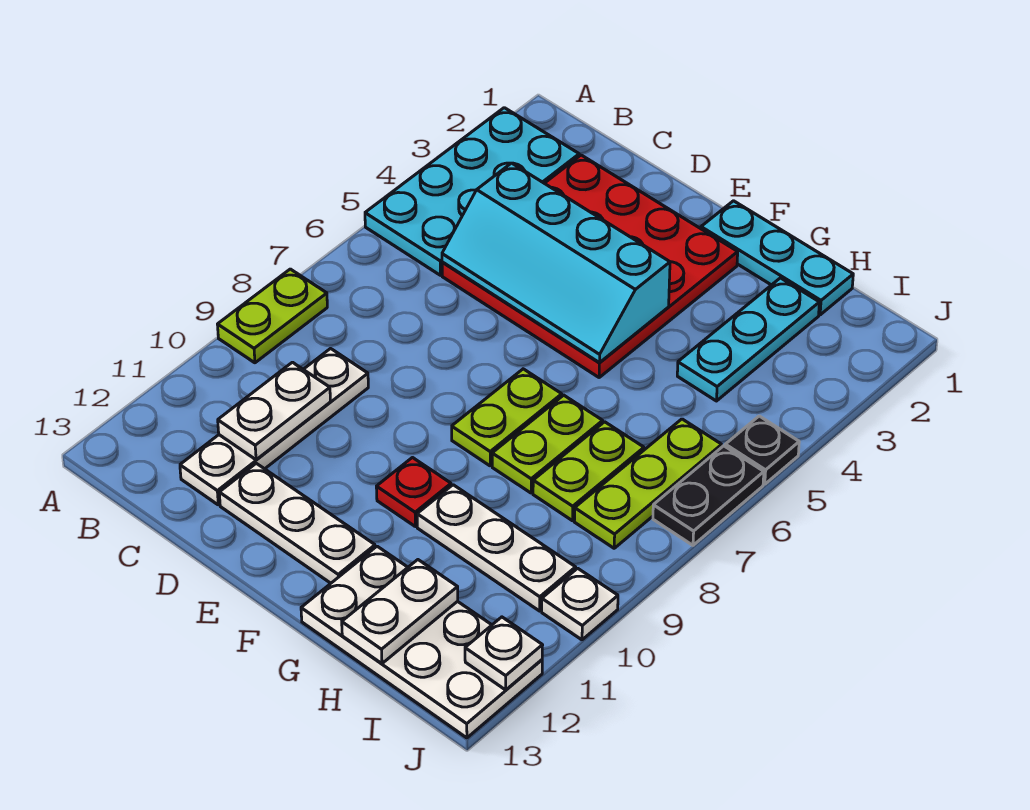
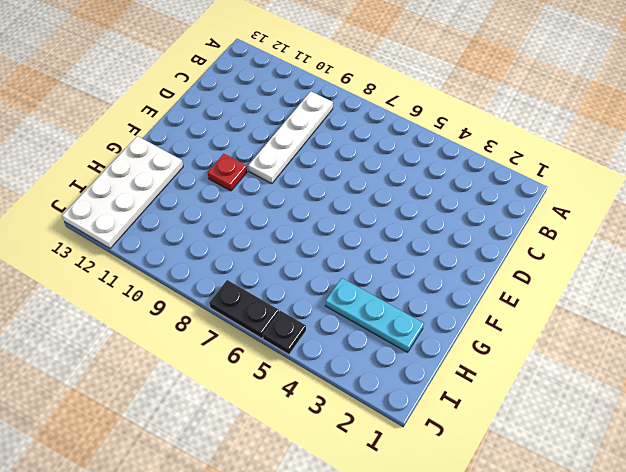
white 1x4 plate [248,91,333,184] -> white 1x4 plate turned to [180,349,368,505]
none -> cyan 2x4 plate [365,108,579,275]
none -> lime 1x2 plate [217,269,327,363]
none -> red 4x4 plate [442,155,738,377]

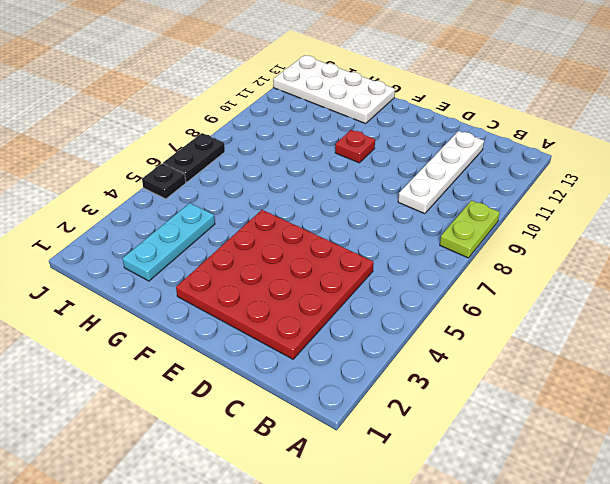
none -> cyan 2x4 plate [365,108,579,275]
none -> white 1x3 plate [219,463,375,583]
none -> cyan 1x3 plate [701,201,853,315]

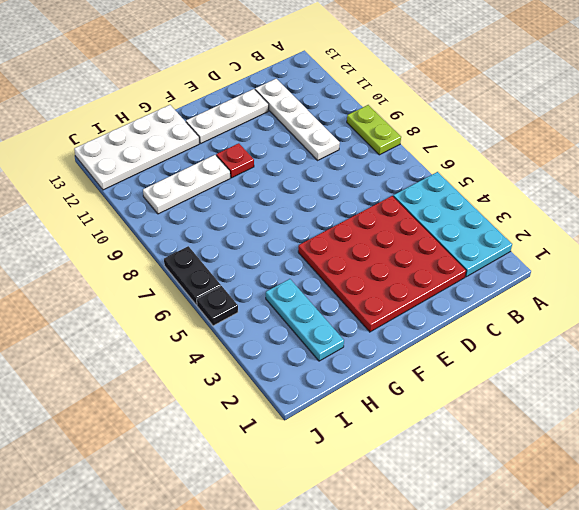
none -> cyan 1x3 plate [701,201,853,315]
none -> lime 1x2 plate [452,369,562,466]
none -> lime 1x2 plate [492,395,603,493]

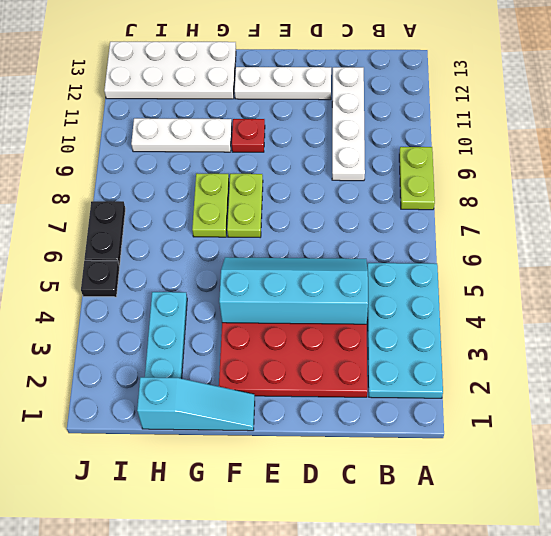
cyan 1x3 slope [137,377,255,431] -> cyan 1x3 plate [701,201,853,315]
none -> lime 1x2 plate [533,422,644,521]
none -> lime 1x3 plate [574,419,722,548]
none -> white 1x1 plate [542,568,618,640]

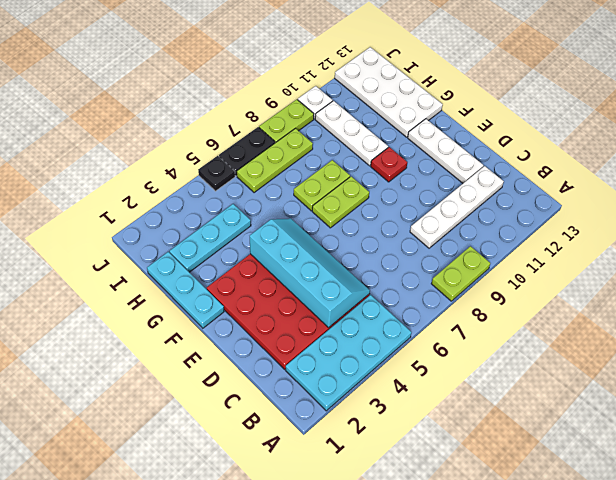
lime 1x2 plate [259,99,314,143] -> lime 1x2 plate moved to [533,422,644,521]
none -> white 1x2 plate [218,362,331,460]
none -> white 1x2 plate [342,560,458,664]
none -> white 1x1 plate [465,617,543,690]

